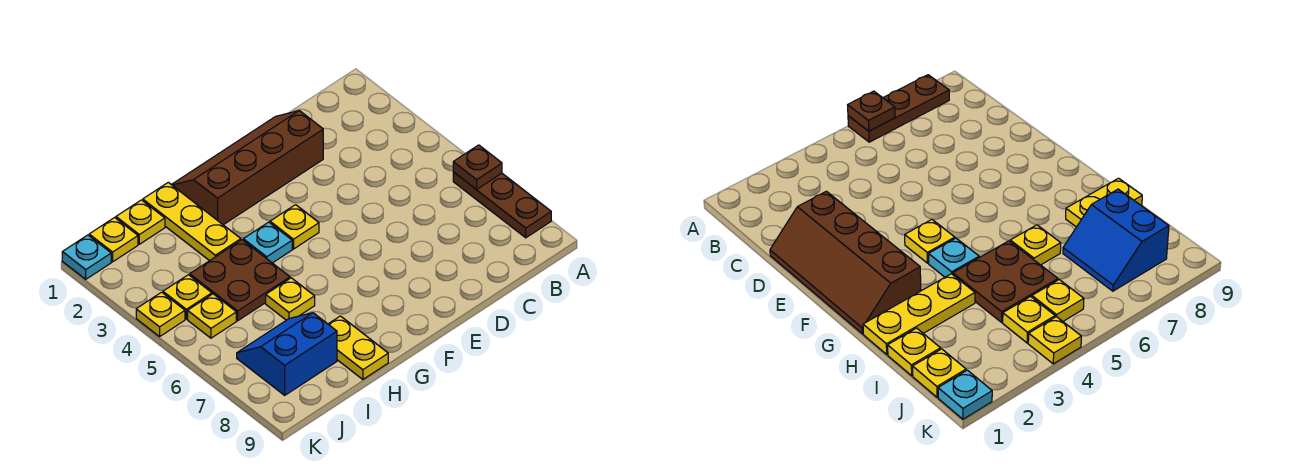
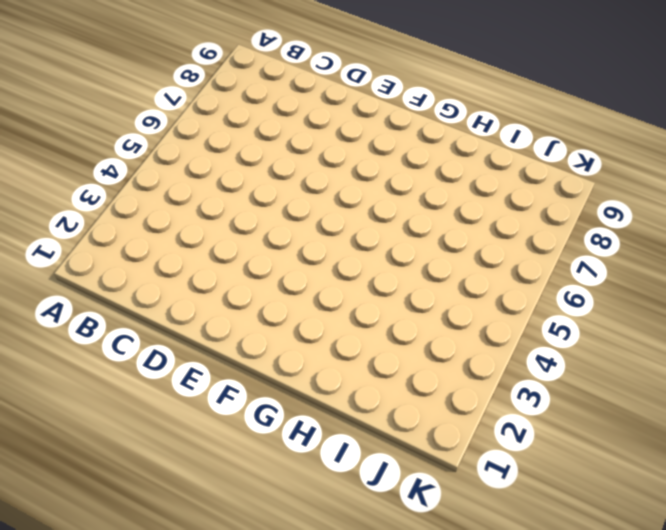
none -> brown 1x3 plate [453,172,551,238]
none -> brown 2x4 slope [172,111,323,225]
none -> yellow 1x1 plate [270,205,319,249]

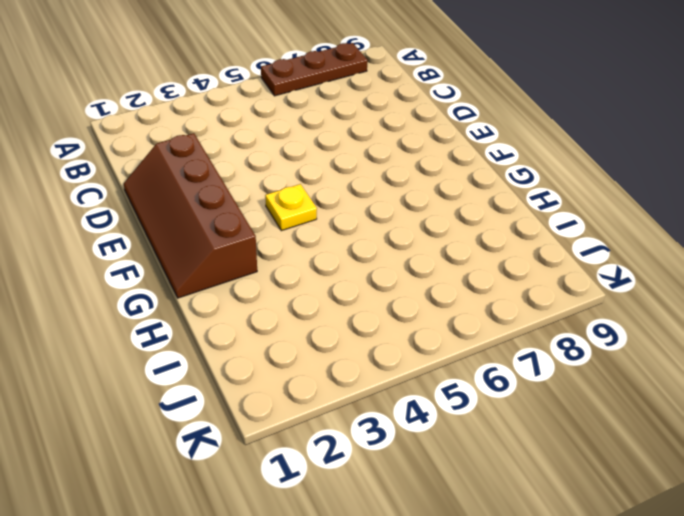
none -> cyan 1x1 plate [243,222,292,263]
none -> yellow 1x3 plate [143,182,241,261]
none -> brown 2x2 plate [190,240,290,321]

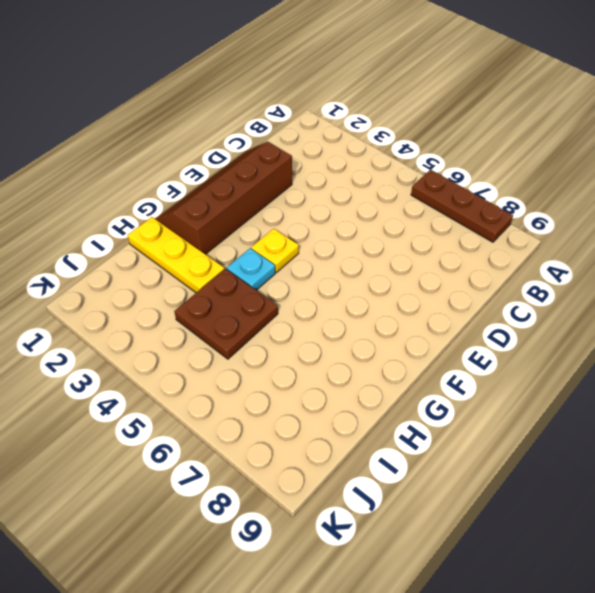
none -> yellow 1x1 plate [266,278,315,320]
none -> yellow 1x2 plate [328,316,388,379]
none -> yellow 1x1 plate [116,200,165,244]

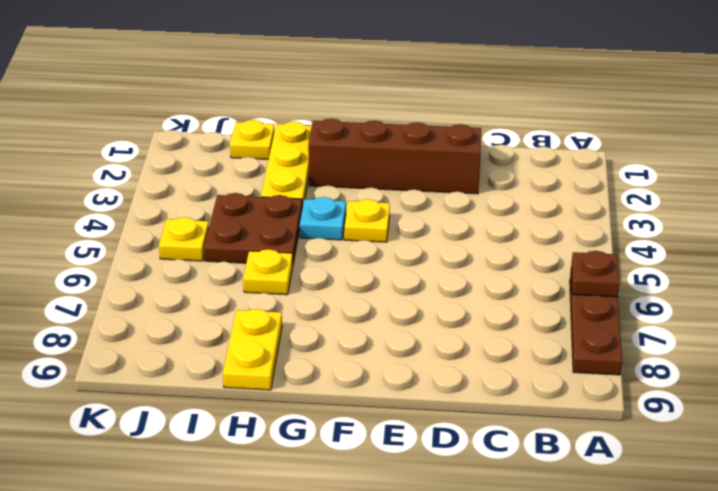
none -> blue 2x2 slope [237,313,337,395]
none -> yellow 1x1 plate [89,217,138,262]
none -> yellow 1x1 plate [163,275,212,319]

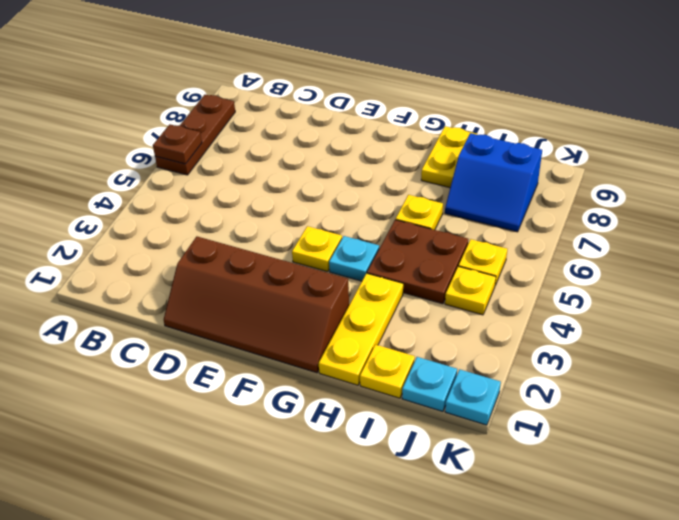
cyan 1x1 plate [402,357,457,412] -> yellow 1x1 plate [89,217,138,262]
none -> yellow 1x1 plate [136,292,185,337]

